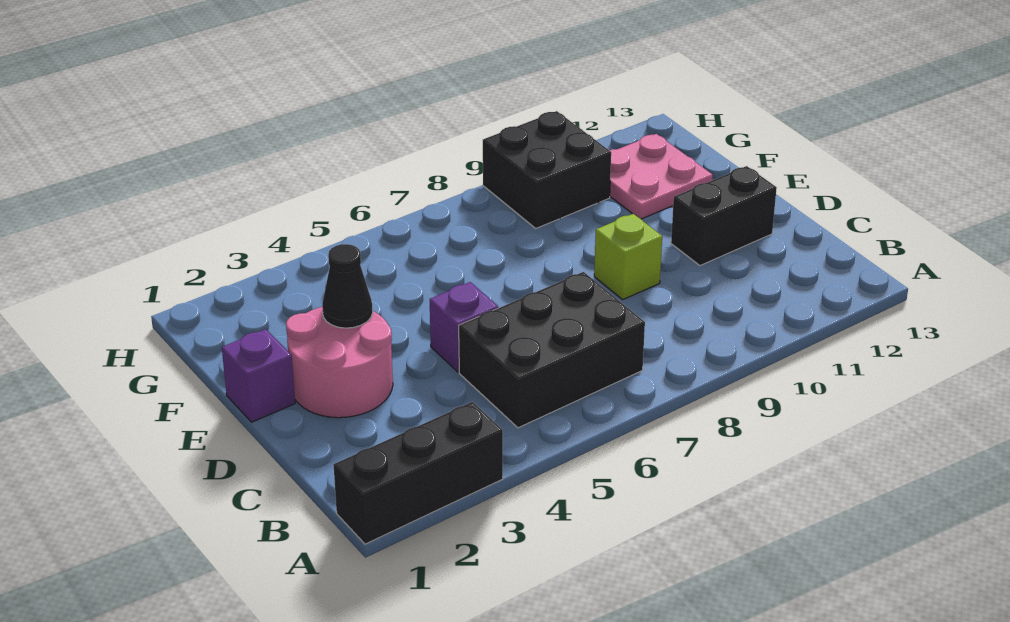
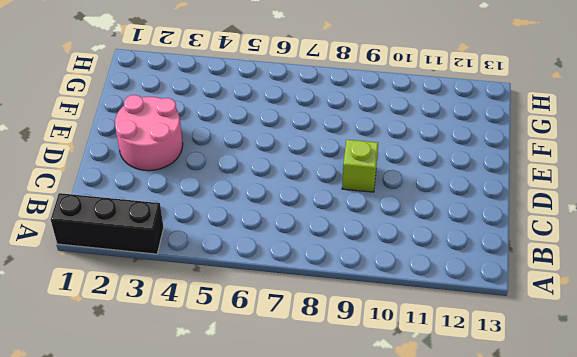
none -> black 2x3 brick [459,272,645,428]
none -> purple 1x1 brick [430,282,498,372]

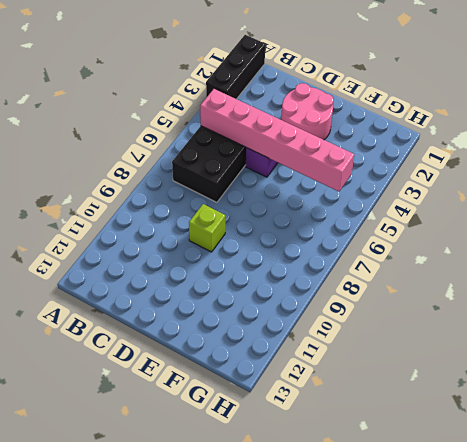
pink 1x6 brick [200,89,354,191] -> none
none -> black 1x2 brick [671,166,777,266]
none -> purple 1x1 brick [222,329,295,422]

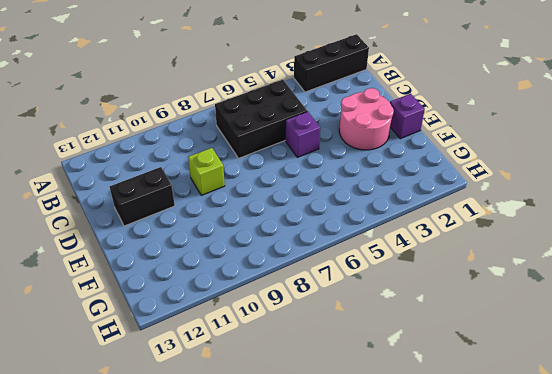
none -> pink 2x2 plate [609,134,713,219]
none -> black 2x2 brick [483,111,611,228]

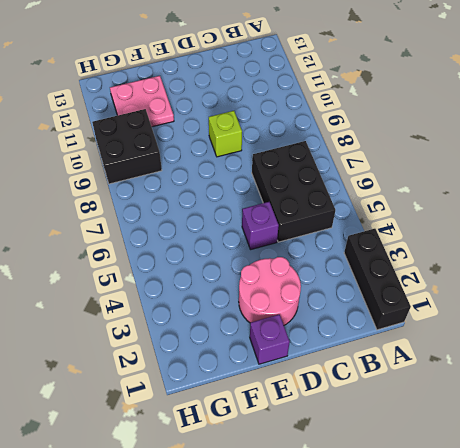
none -> black 1x2 brick [671,166,777,266]
none -> black 1x1 cone [322,244,373,328]

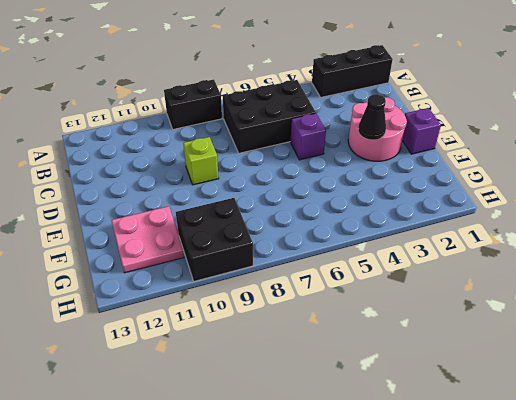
black 1x2 brick [164,80,222,129] -> black 1x2 brick moved to [671,166,777,266]

